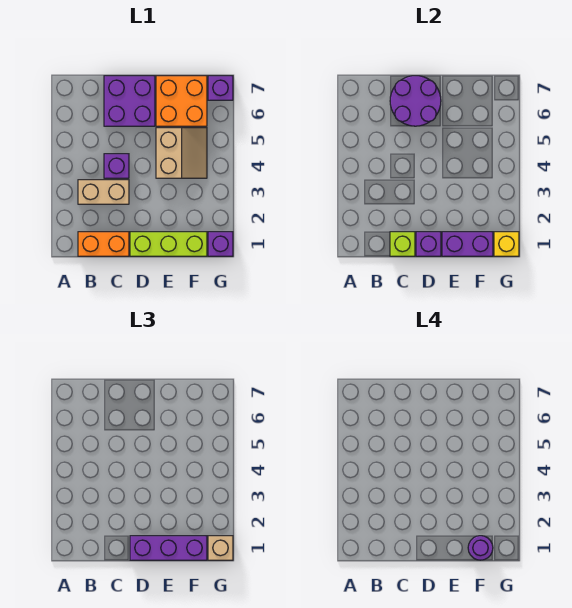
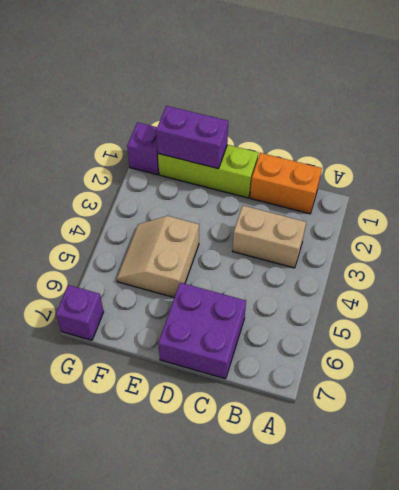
none -> purple 1x1 brick [104,154,129,178]
none -> orange 2x2 brick [156,76,207,126]
none -> lime 1x1 brick [390,232,415,256]

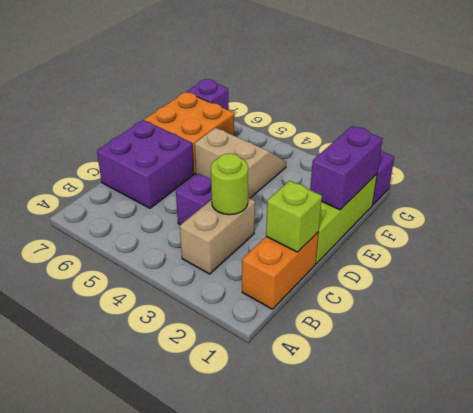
lime 1x1 round brick [211,154,248,215] -> none
none -> purple 2x2 round brick [390,76,441,126]
none -> purple 1x1 brick [416,232,441,256]
none -> yellow 1x1 brick [494,232,519,256]

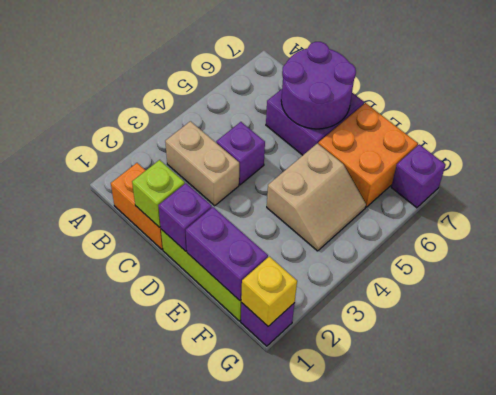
none -> purple 1x3 brick [130,536,207,560]
none -> tan 1x1 brick [208,536,233,560]
none -> purple 1x1 round brick [468,536,493,560]

